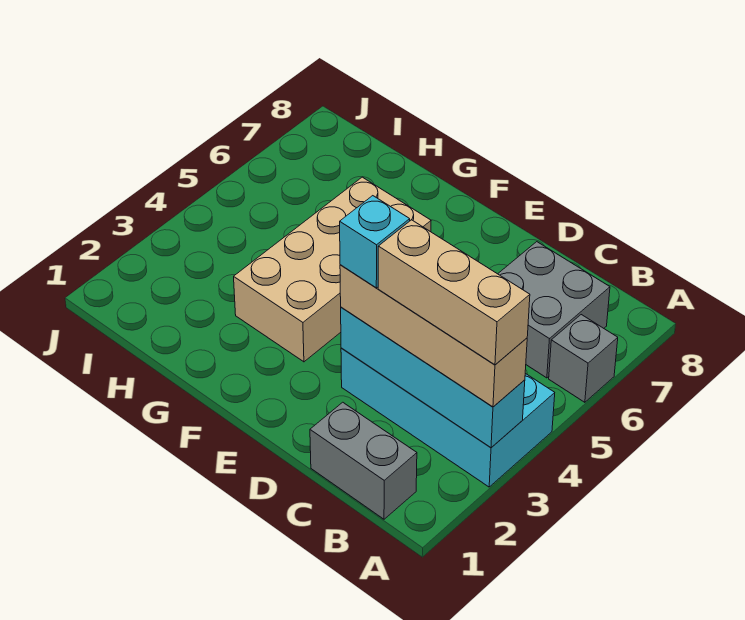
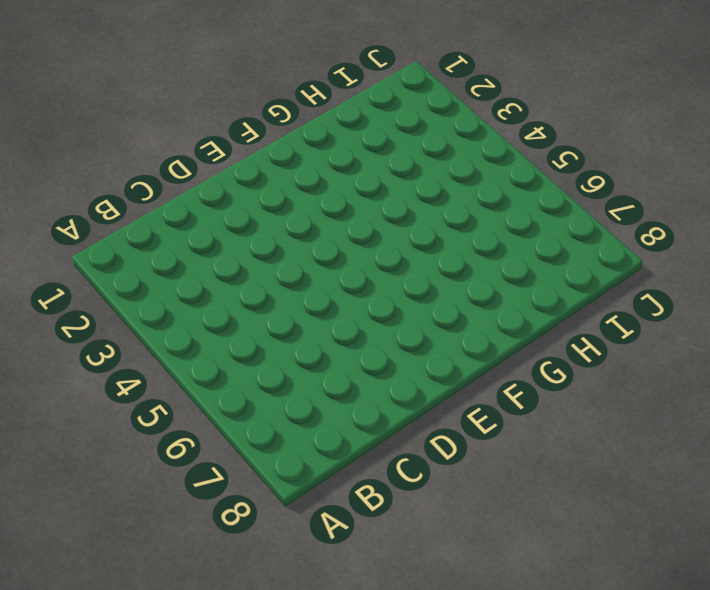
none -> cyan 2x4 brick [341,348,555,487]
none -> grey 1x1 brick [549,315,618,402]

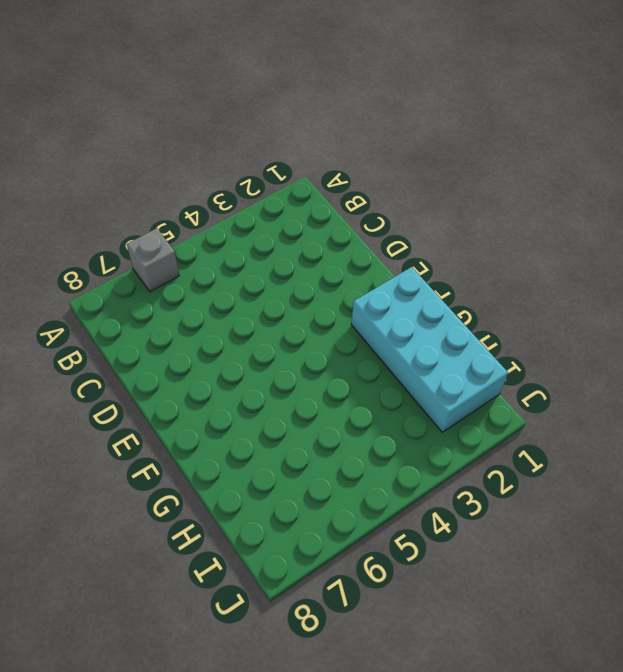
cyan 2x4 brick [351,267,508,432] -> cyan 2x4 brick moved to [341,348,555,487]
none -> grey 1x2 brick [310,402,417,519]
none -> grey 2x2 brick [498,242,610,378]

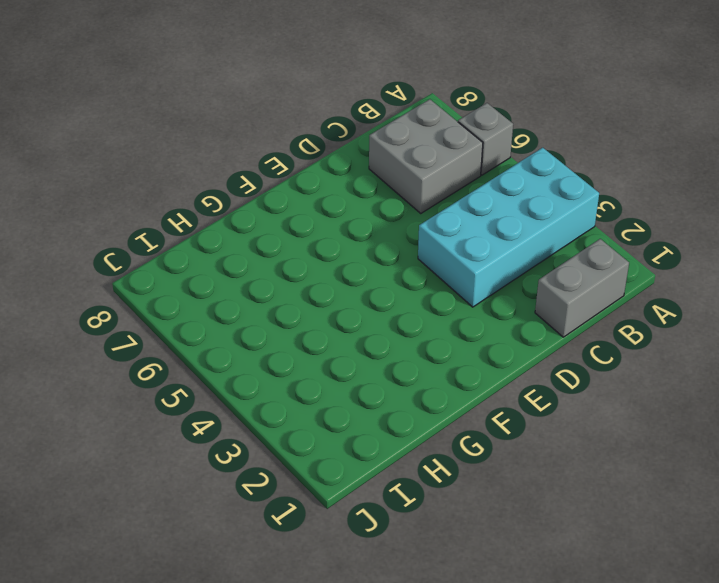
none -> tan 2x4 brick [234,177,431,362]
none -> cyan 1x4 brick [341,307,525,448]

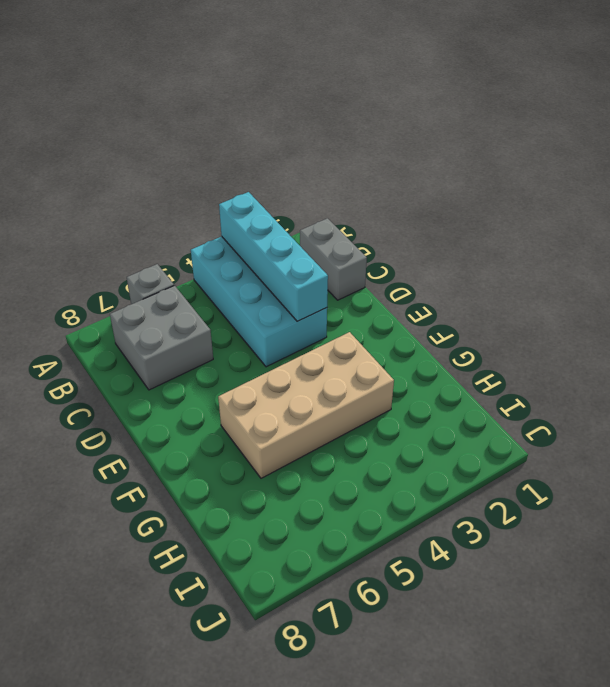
none -> tan 1x4 brick [340,265,527,407]
none -> tan 1x3 brick [378,220,530,365]

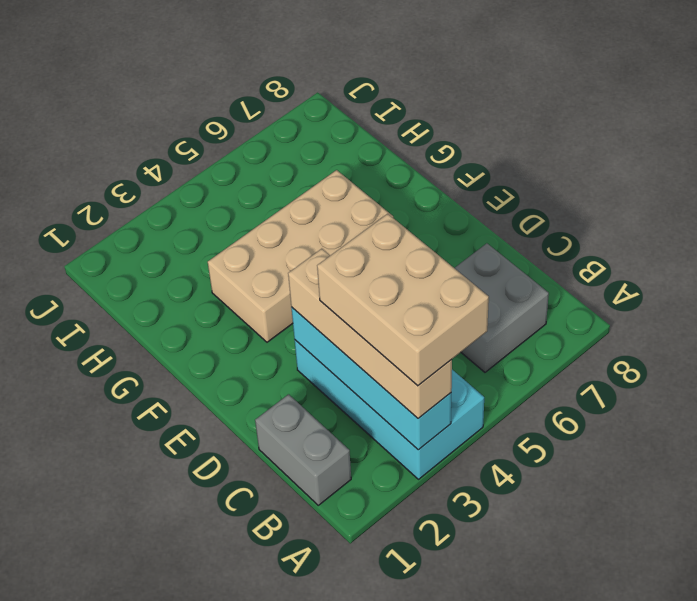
tan 2x3 brick [317,214,489,386] -> tan 1x3 brick [378,220,530,365]
none -> grey 1x1 brick [549,315,618,402]
none -> cyan 1x1 brick [340,196,410,288]

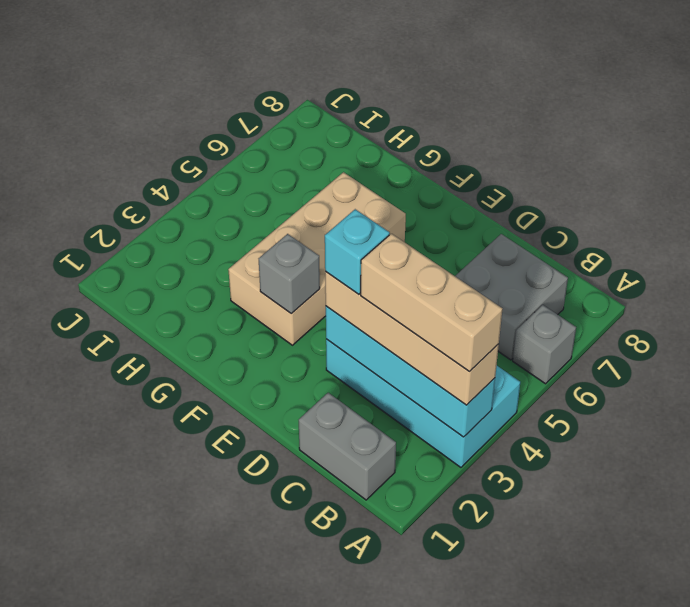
grey 1x1 brick [259,234,320,314] -> none

